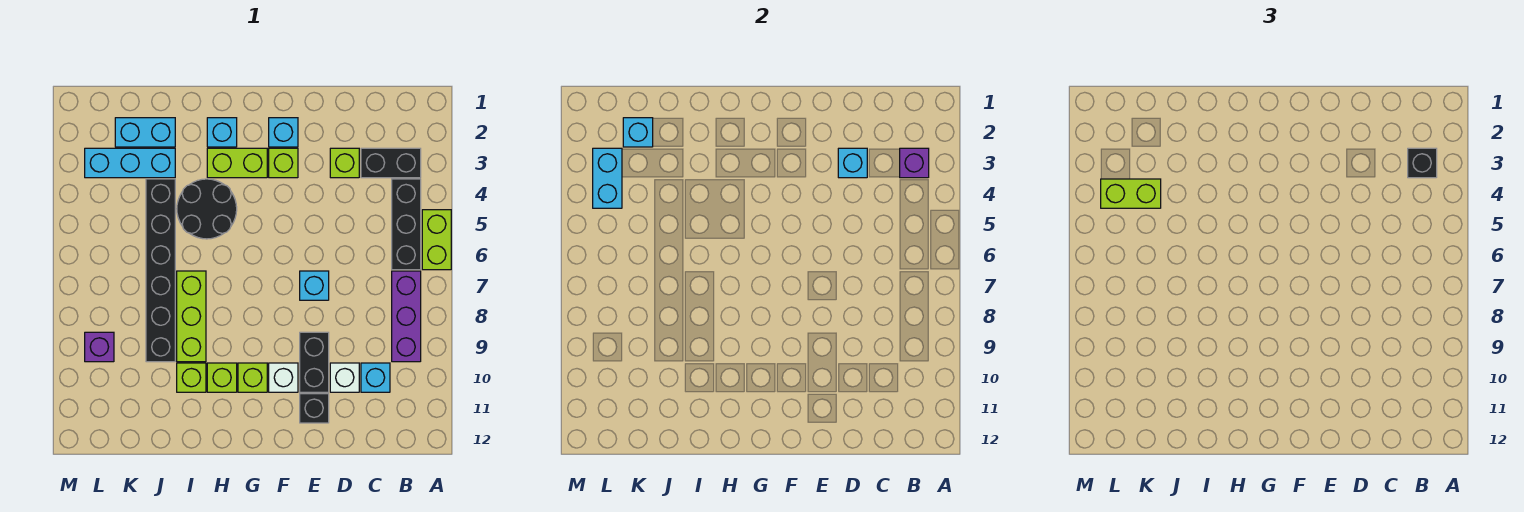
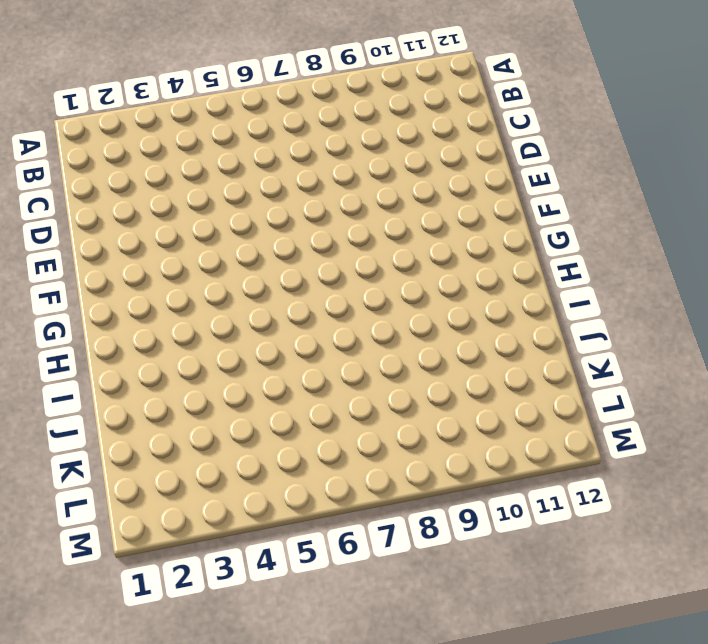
none -> lime 1x2 brick [422,210,451,270]
none -> black 1x2 brick [361,148,421,178]
none -> black 1x3 brick [392,179,421,270]
none -> purple 1x3 brick [392,271,421,362]

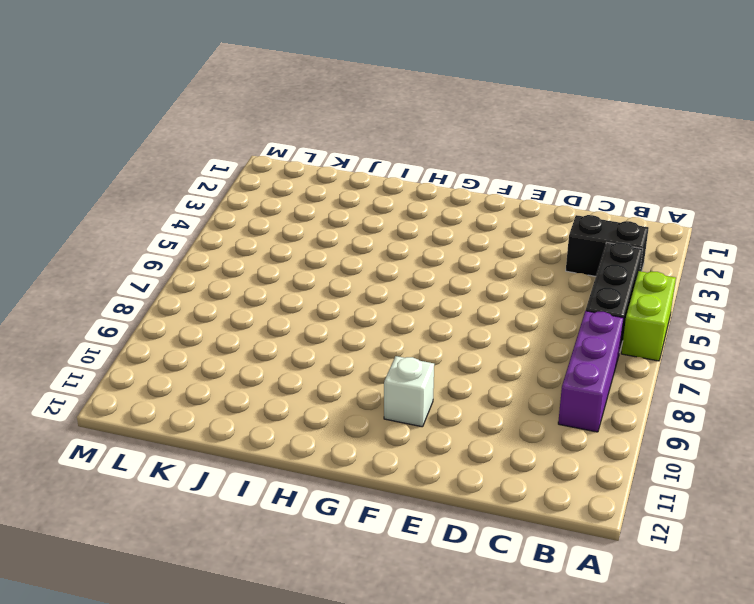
none -> cyan 1x1 brick [361,363,390,392]
none -> lime 1x1 brick [330,148,359,178]
none -> white 1x1 brick [330,363,359,392]
none -> cyan 1x1 brick [300,271,329,300]

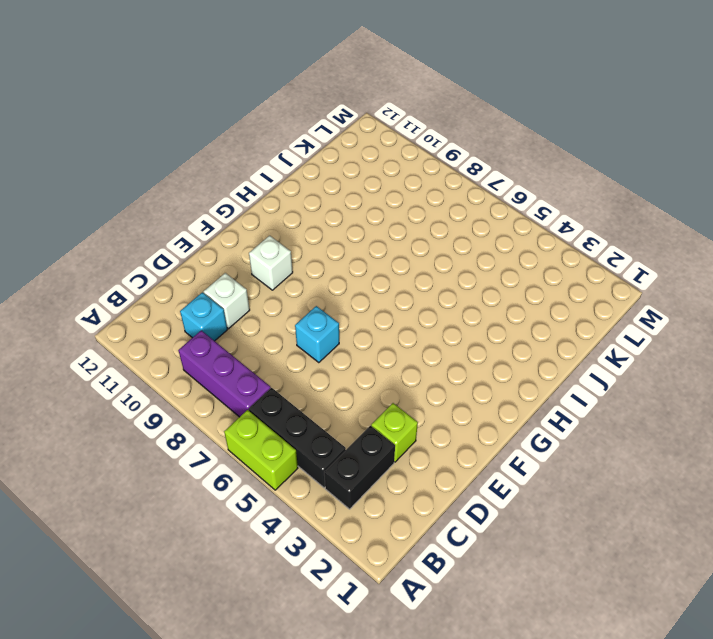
none -> black 1x2 brick [300,332,329,392]
none -> black 1x1 brick [300,394,329,423]
none -> cyan 1x1 brick [269,118,298,147]
none -> lime 1x1 brick [269,148,298,178]

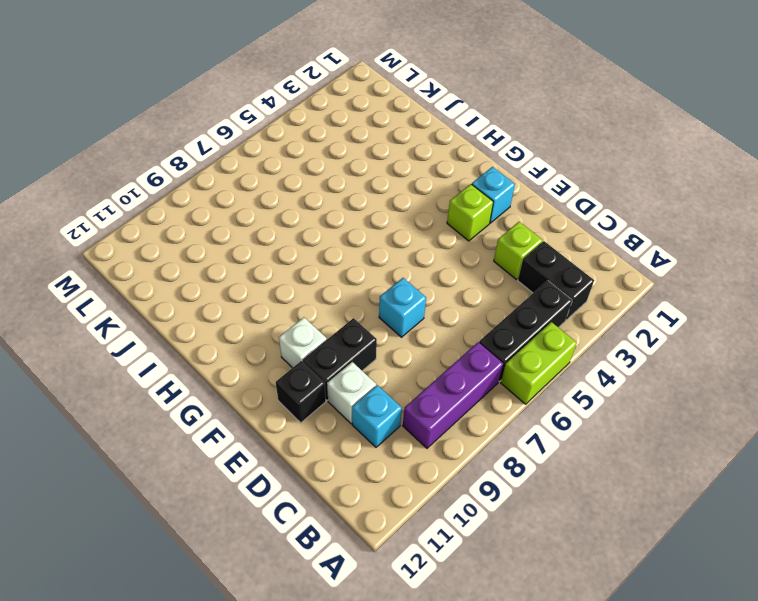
none -> lime 1x2 brick [207,148,267,178]
none -> lime 1x1 brick [238,363,267,392]
none -> cyan 1x1 brick [207,118,237,147]
none -> black 2x2 round brick [177,179,237,239]

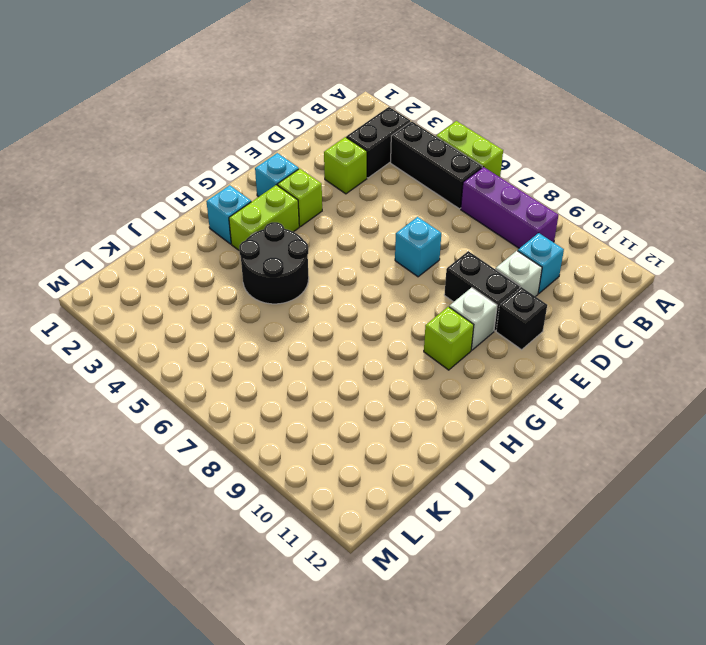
none -> lime 1x1 brick [207,363,237,392]
none -> lime 1x3 brick [177,271,206,362]
none -> lime 1x1 brick [177,363,206,392]
none -> cyan 1x2 brick [115,118,175,147]

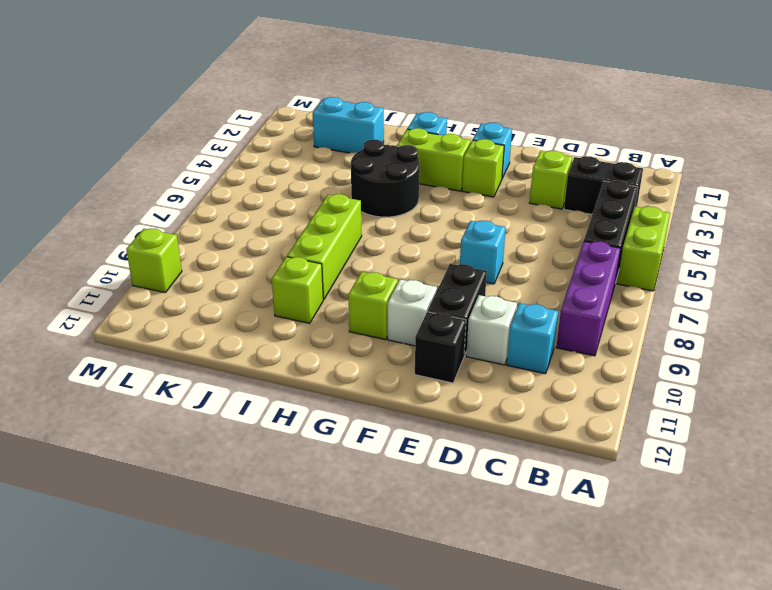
lime 1x1 brick [126,229,182,292] -> lime 1x1 brick moved to [207,363,237,392]
none -> cyan 1x3 brick [85,148,175,178]
none -> black 1x6 brick [146,179,175,362]
none -> purple 1x1 brick [85,332,114,362]
none -> purple 1x1 brick [900,148,929,178]

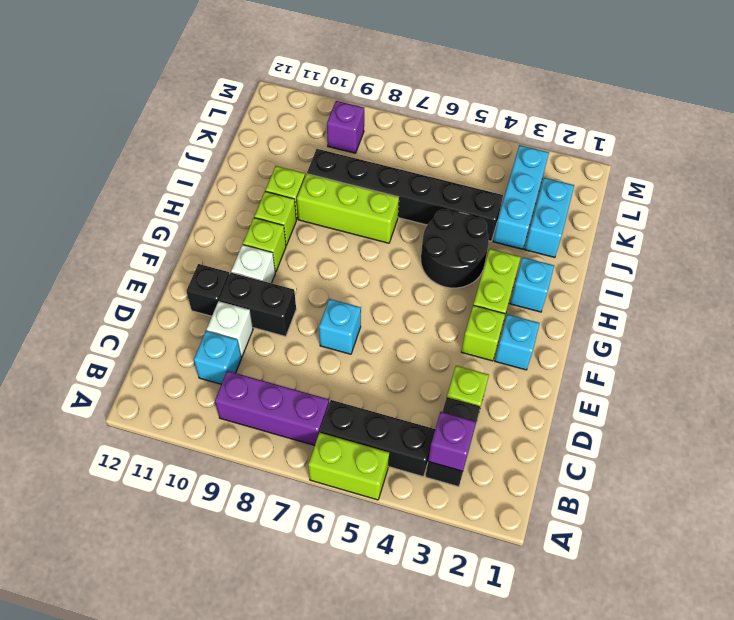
none -> cyan 1x1 brick [838,148,867,178]
none -> cyan 1x1 brick [623,118,653,147]
none -> cyan 1x2 brick [593,148,622,208]
none -> black 1x1 brick [1408,148,1437,178]

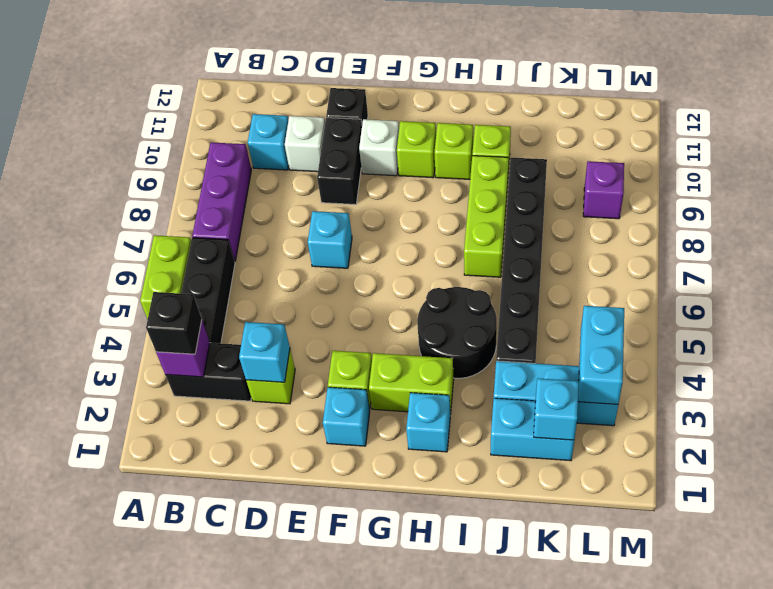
none -> lime 1x2 brick [1101,179,1161,208]

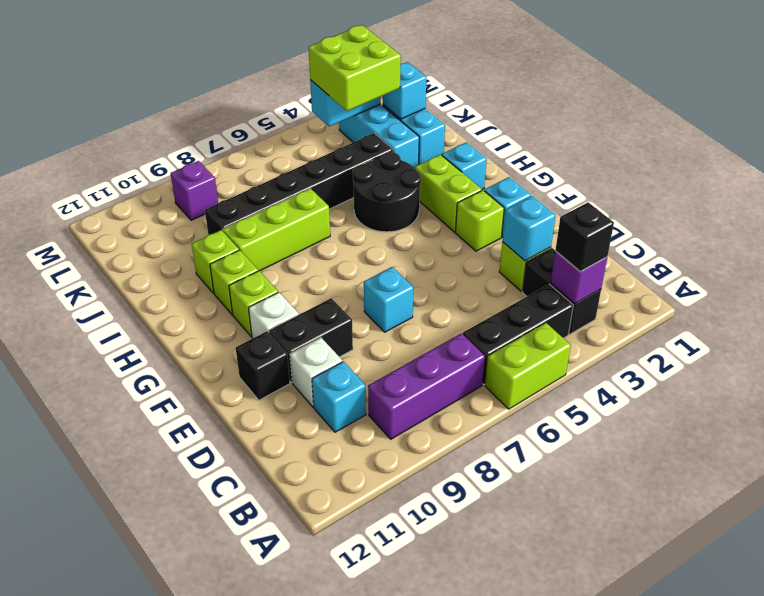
lime 2x2 brick [309,25,401,111] -> lime 1x2 brick [1101,179,1161,208]

